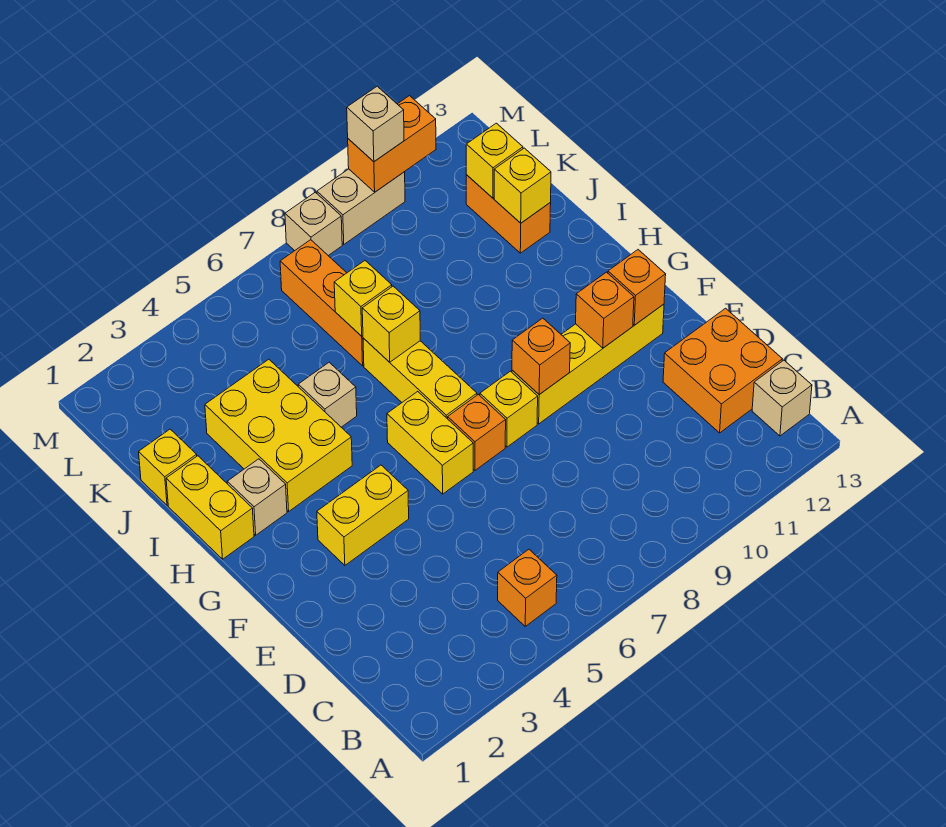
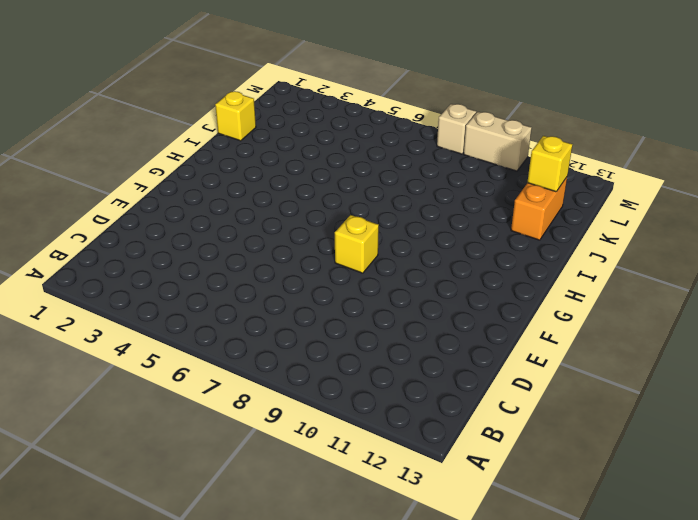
none -> orange 1x1 brick [498,549,557,626]
none -> tan 1x1 brick [752,360,812,436]
none -> orange 2x2 brick [663,308,782,433]

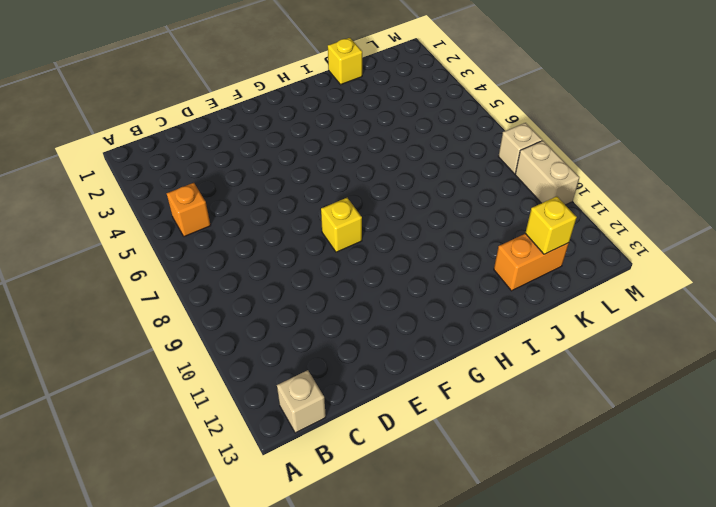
none -> orange 2x2 brick [663,308,782,433]
none -> yellow 1x2 brick [317,465,409,565]
none -> yellow 1x2 brick [387,392,473,494]

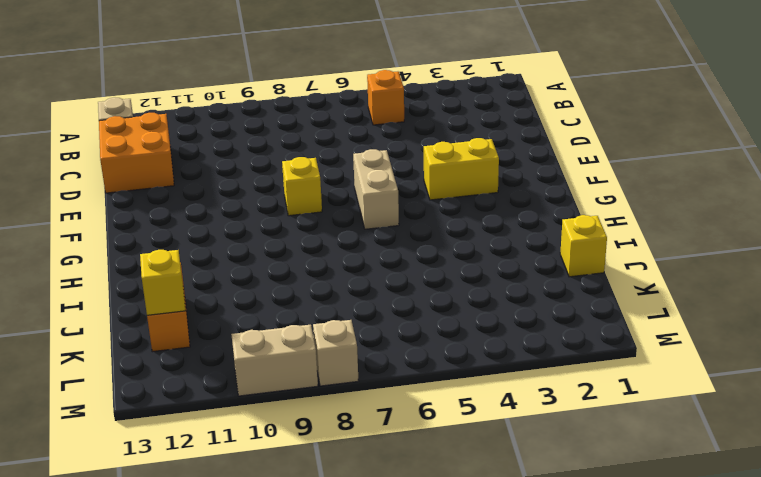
tan 1x2 brick [353,149,399,229] -> yellow 1x2 brick [387,392,473,494]
none -> orange 1x1 brick [448,395,506,470]
none -> yellow 1x4 brick [512,304,664,424]
none -> yellow 1x3 brick [363,338,477,419]

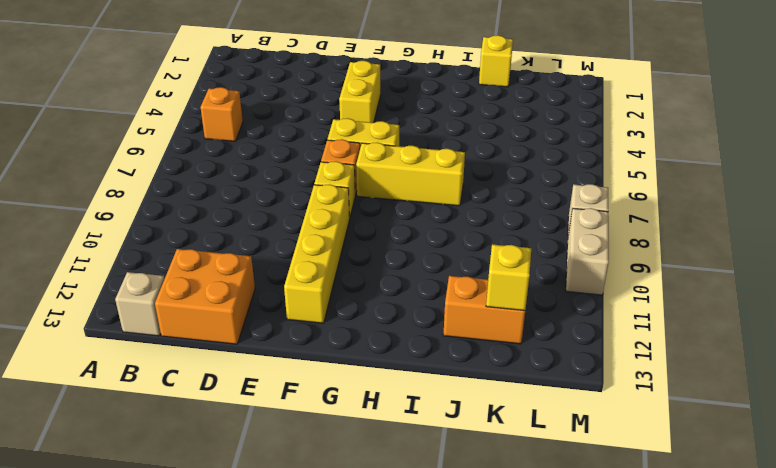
none -> yellow 1x2 brick [166,456,254,559]
none -> tan 1x1 brick [227,459,287,535]
none -> yellow 2x3 brick [205,359,352,511]

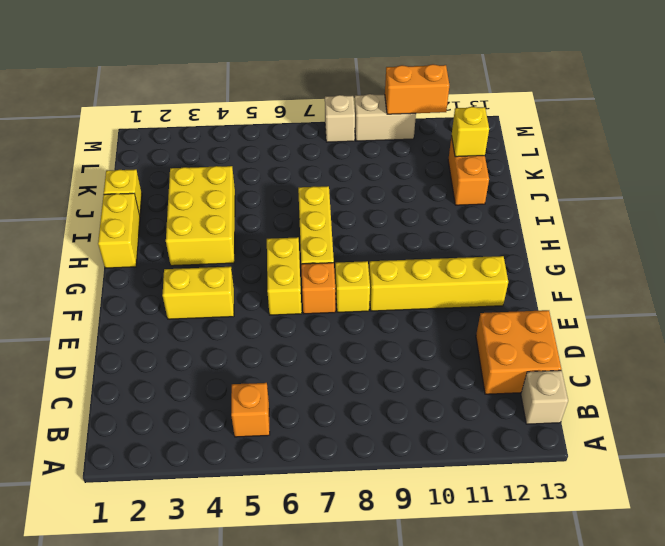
none -> tan 1x1 brick [227,459,287,535]
none -> tan 1x1 brick [298,362,357,427]
none -> orange 1x3 brick [280,240,364,366]

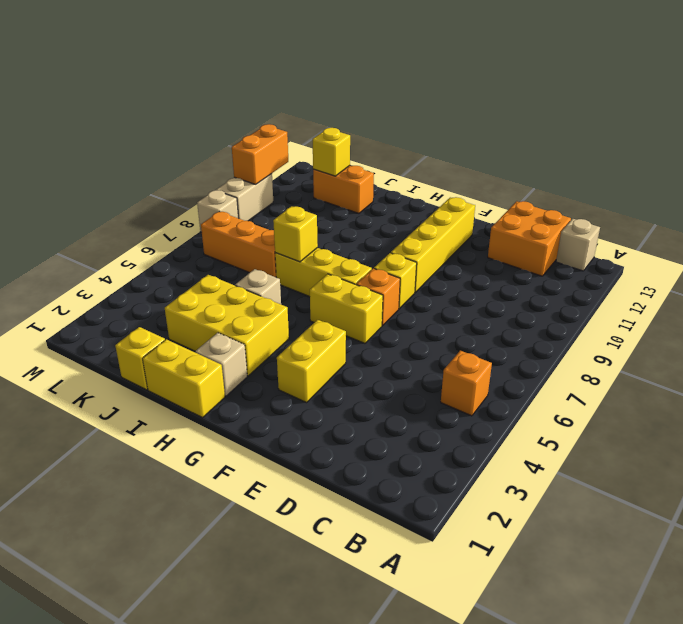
none -> orange 1x1 brick [512,318,570,394]
none -> orange 1x1 brick [576,272,634,348]
none -> orange 1x1 brick [608,250,666,325]

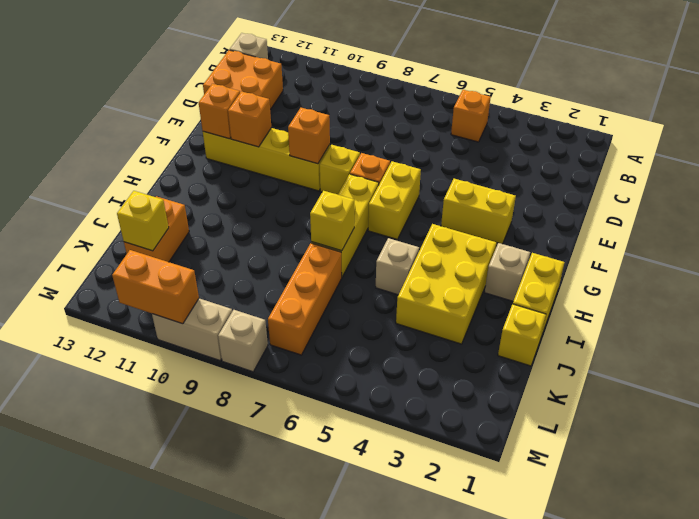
none -> yellow 1x1 brick [334,261,392,336]
none -> yellow 1x1 brick [494,148,551,223]
none -> tan 1x1 brick [347,86,404,162]

